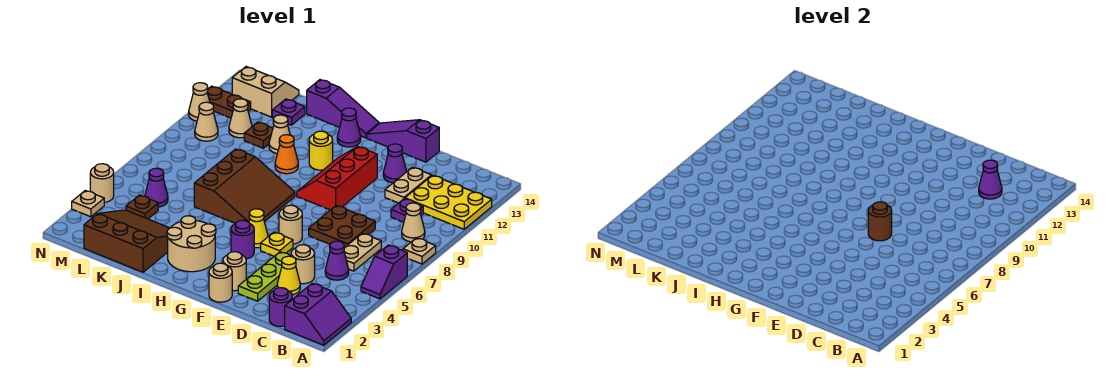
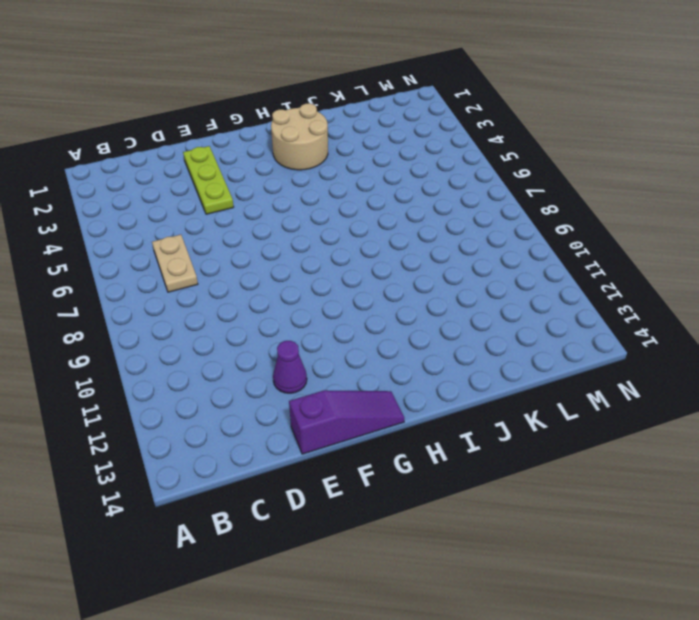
none -> purple 2x2 slope [285,283,351,345]
none -> purple 1x2 slope [361,245,407,299]
none -> tan 1x1 plate [403,238,436,264]
none -> yellow 2x3 plate [405,175,492,229]

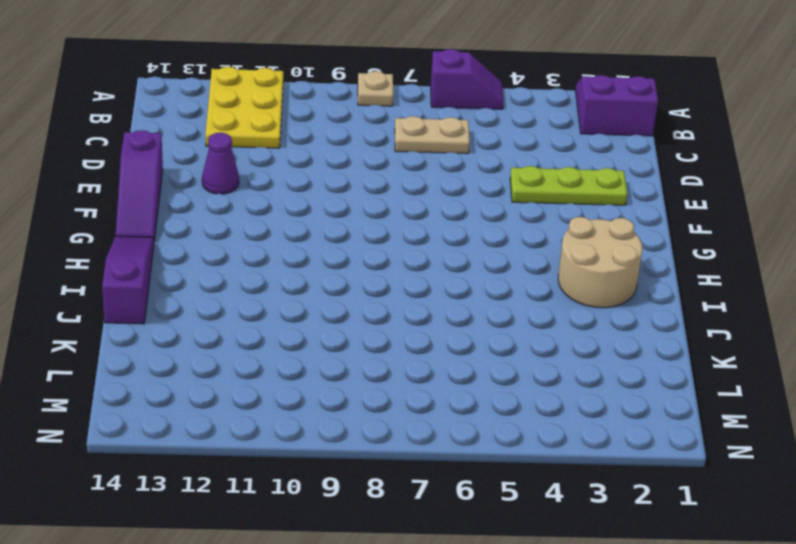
none -> tan 1x1 cone [402,203,425,242]
none -> purple 1x1 round brick [269,288,292,326]
none -> purple 1x1 cone [325,241,349,280]
none -> purple 1x1 plate [391,199,423,222]

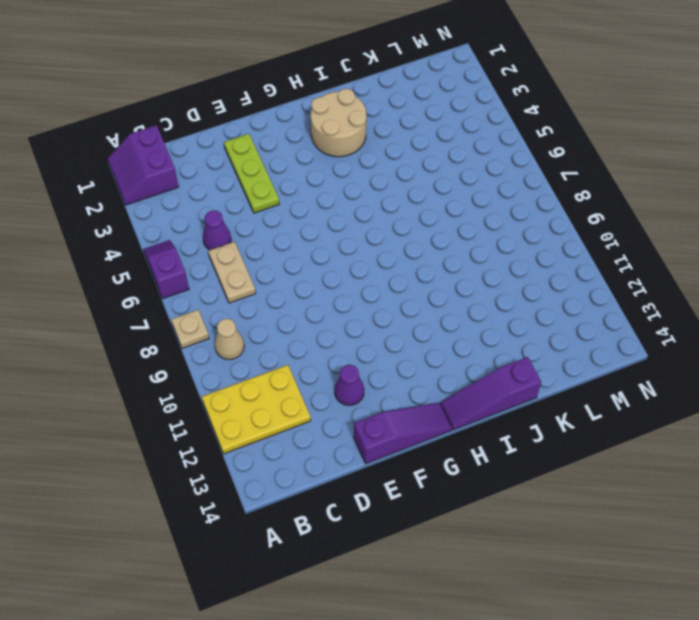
none -> purple 1x1 round brick [269,288,292,326]
none -> purple 1x1 plate [391,199,423,222]
none -> yellow 1x1 cone [277,256,300,295]
none -> tan 1x1 round brick [291,245,315,284]

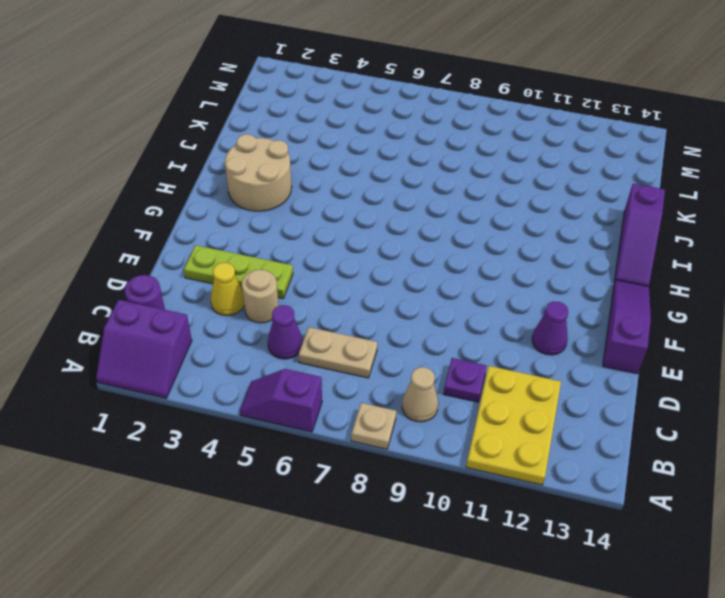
none -> brown 2x2 plate [309,206,375,248]
none -> tan 1x2 plate [385,167,431,203]
none -> tan 1x1 round brick [209,263,232,302]
none -> tan 1x1 round brick [223,252,246,291]

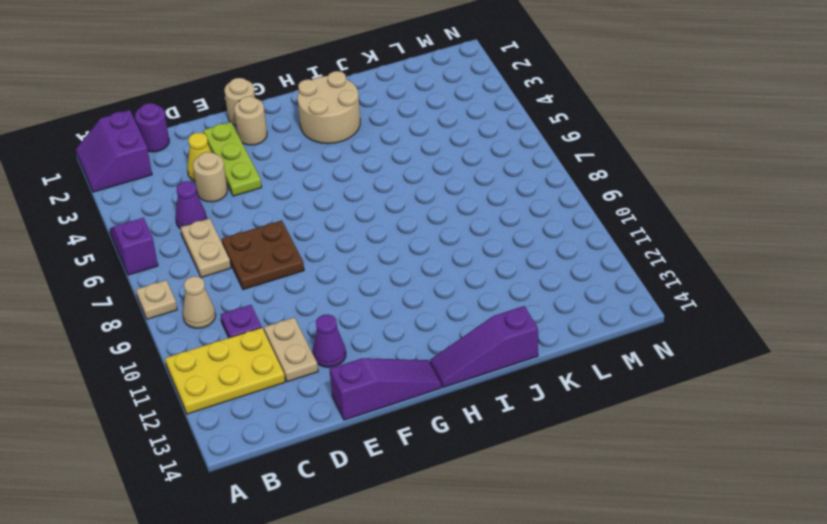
none -> yellow 1x1 plate [261,232,293,256]
none -> tan 1x1 round brick [279,205,302,244]
none -> red 2x3 slope [297,146,377,210]
none -> purple 1x1 round brick [231,220,254,259]

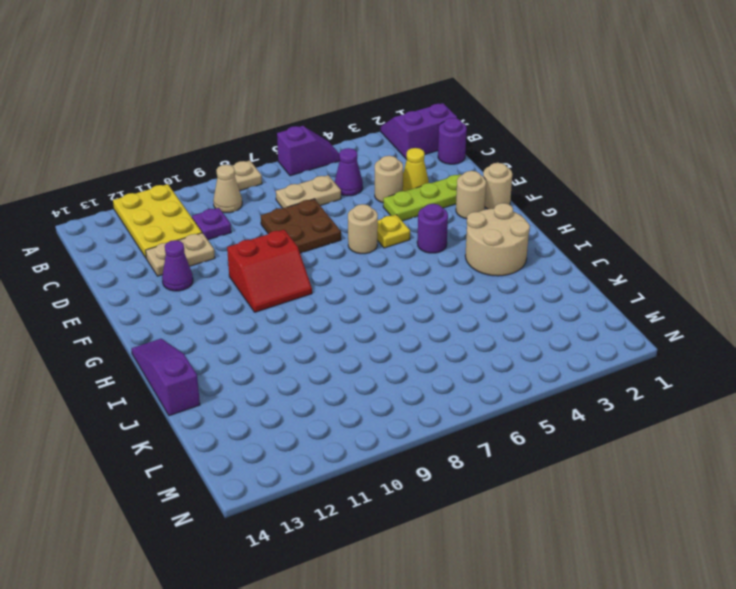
red 2x2 slope [227,230,312,312] -> red 2x3 slope [297,146,377,210]
none -> purple 1x3 slope [367,120,439,162]
none -> yellow 1x1 cone [249,209,268,248]
none -> brown 3x3 slope [194,149,295,224]
none -> yellow 1x1 round brick [309,131,333,170]

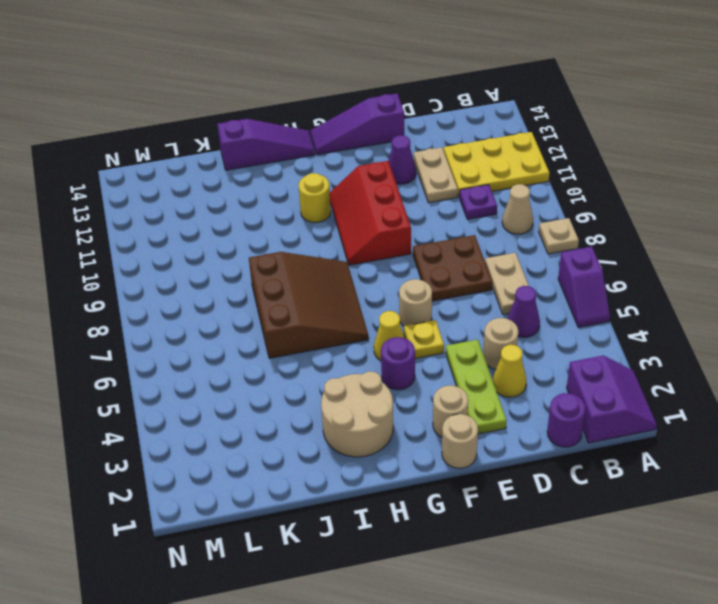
none -> purple 1x1 cone [337,108,361,147]
none -> orange 1x1 cone [275,135,298,174]
none -> brown 3x3 slope [84,210,170,272]
none -> tan 1x1 cone [269,115,290,153]

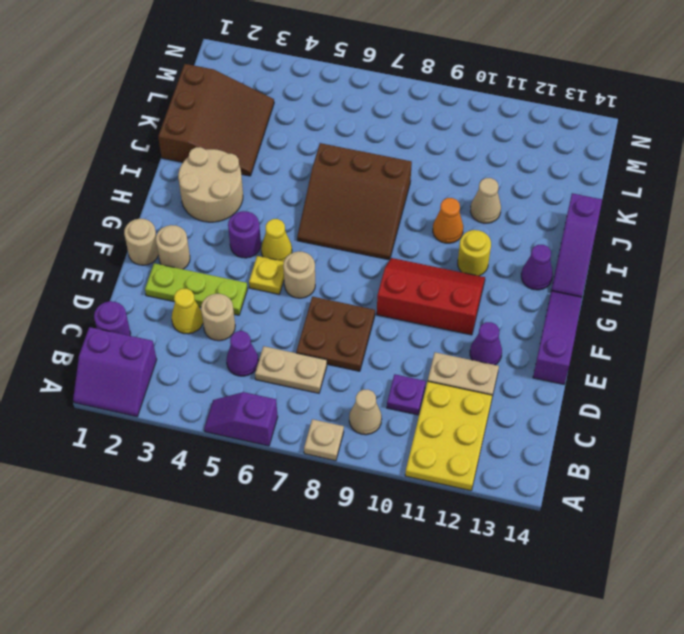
none -> brown 1x1 plate [244,122,273,148]
none -> purple 1x1 plate [272,99,305,125]
none -> brown 1x1 plate [126,195,158,219]
none -> purple 1x1 cone [145,168,168,207]

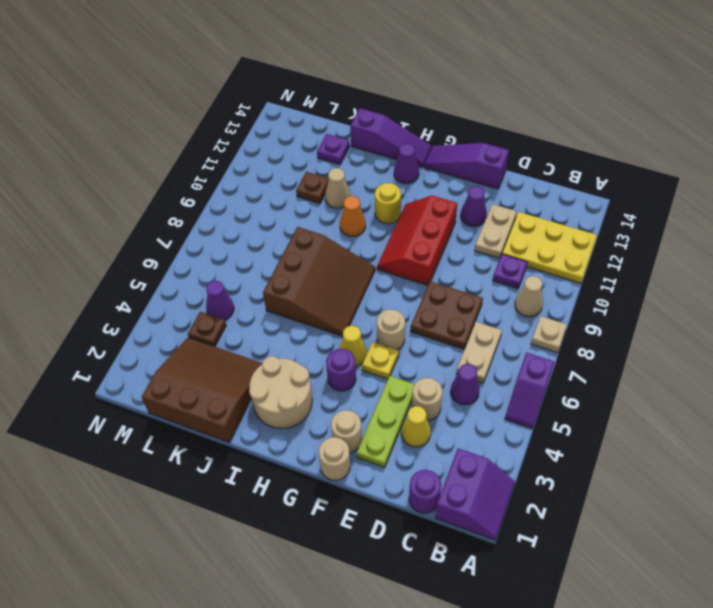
none -> tan 1x1 cone [229,99,252,138]
none -> tan 2x2 slope [232,67,299,117]
none -> tan 1x1 cone [195,102,218,141]
none -> brown 1x2 plate [207,86,251,118]

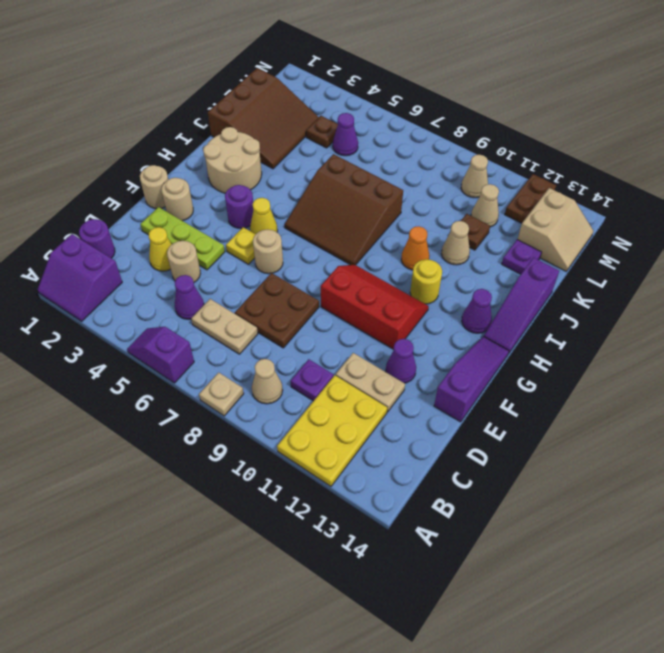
none -> tan 1x1 plate [72,191,104,217]
none -> tan 1x1 round brick [90,164,114,202]
none -> tan 1x1 cone [189,83,210,121]
none -> purple 1x1 cone [979,160,1002,199]

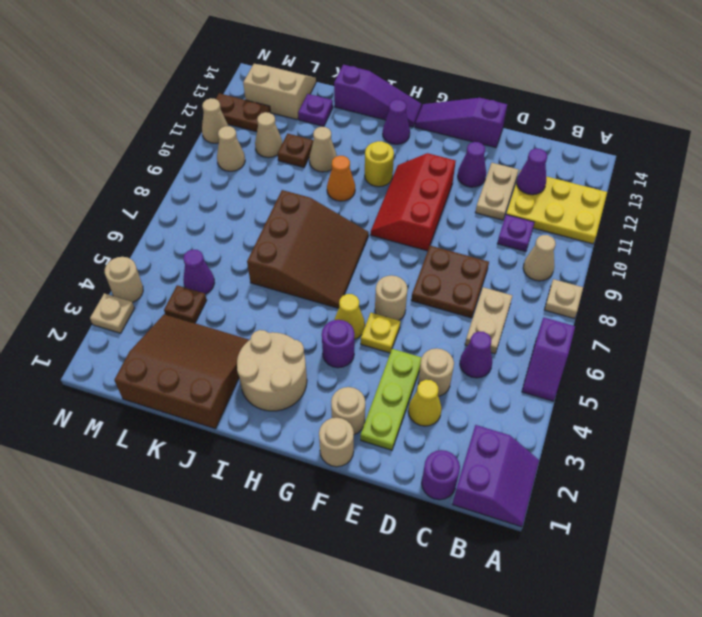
none -> brown 1x1 round brick [868,202,892,241]

